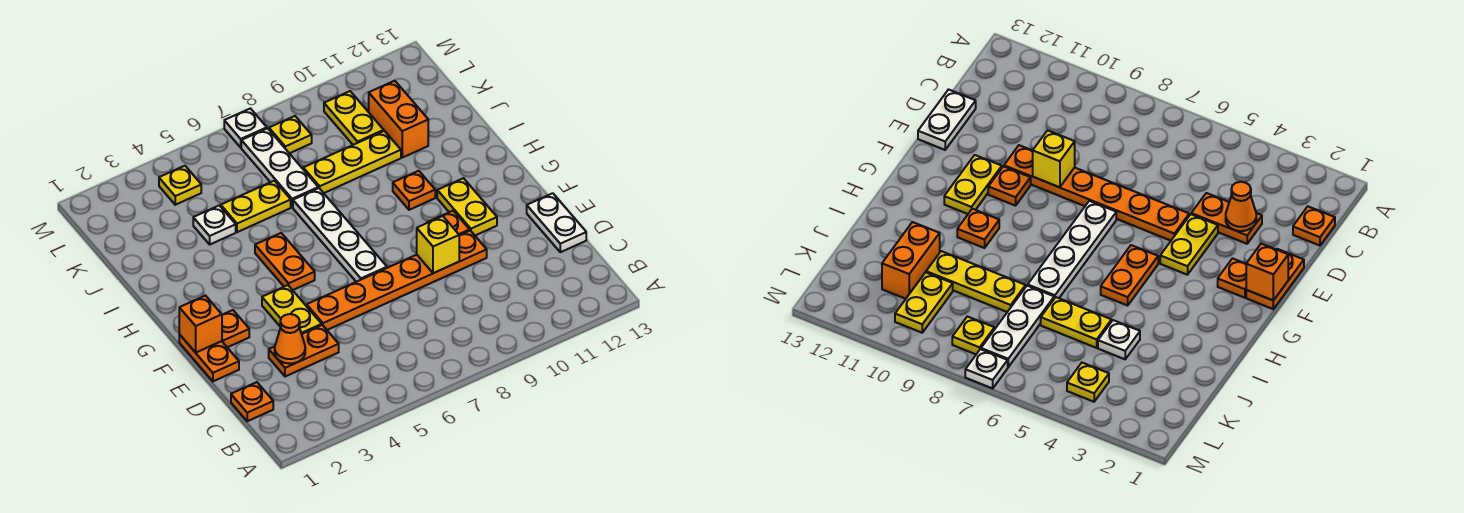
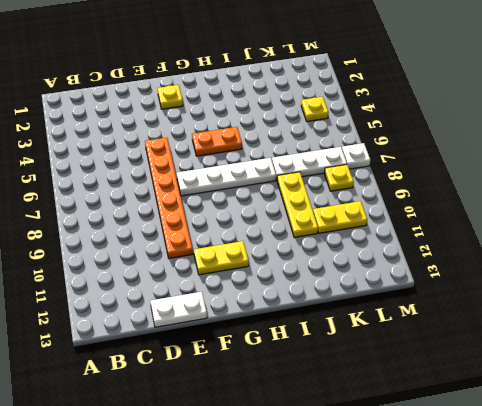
yellow 1x1 plate [158,85,183,109] -> orange 1x1 plate [222,310,249,347]
none -> orange 1x1 plate [231,382,273,421]
none -> orange 1x2 plate [269,325,339,377]
none -> orange 1x2 plate [179,334,239,381]

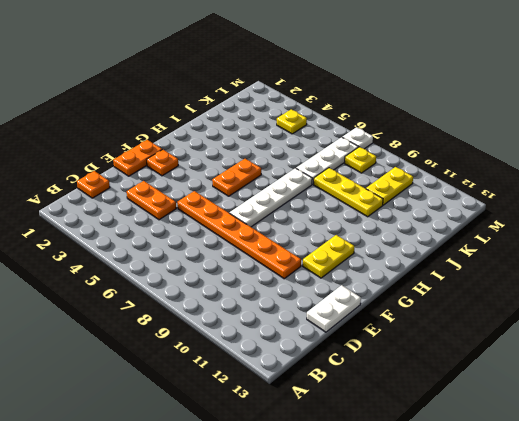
none -> yellow 1x2 plate [262,285,322,334]
none -> orange 1x1 plate [427,211,470,235]
none -> orange 1x1 plate [393,171,435,210]

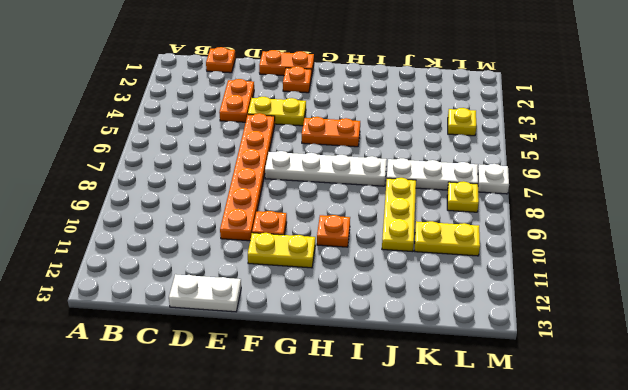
none -> white 1x1 plate [193,205,236,244]
none -> yellow 1x2 plate [221,181,291,232]
none -> orange 1x2 brick [369,81,428,158]

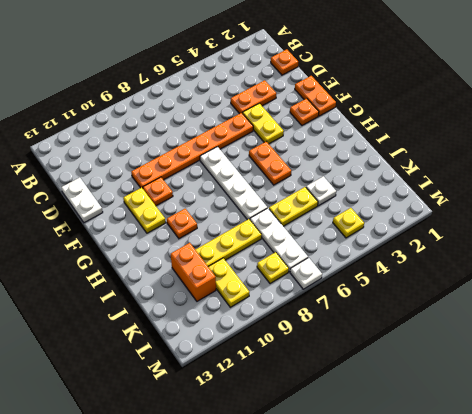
none -> orange 1x1 cone [275,314,305,364]
none -> yellow 1x1 brick [417,216,459,273]
none -> orange 1x1 brick [179,296,222,353]

